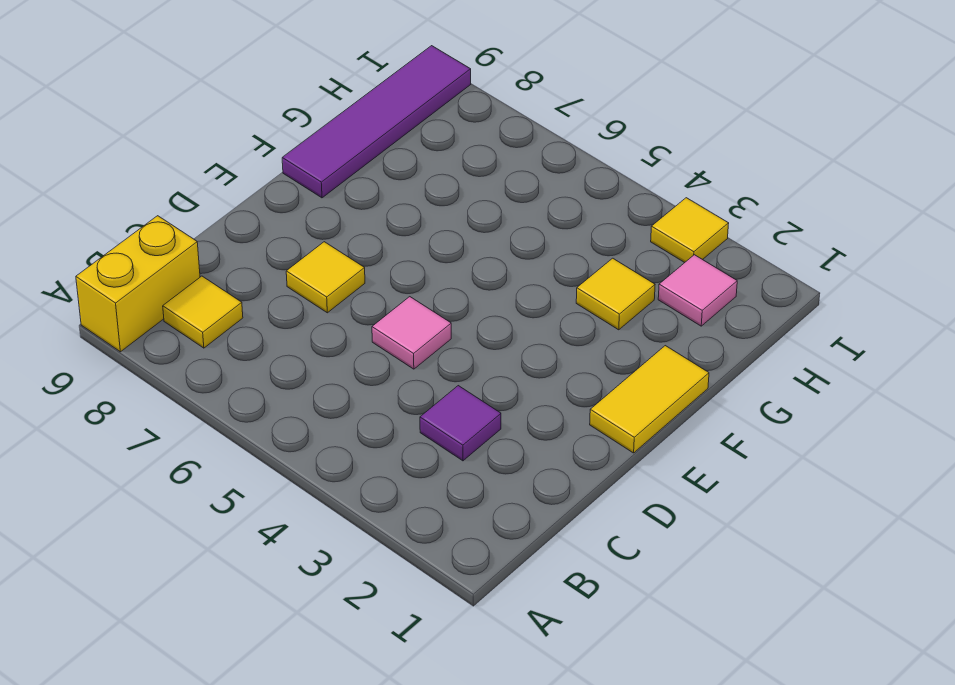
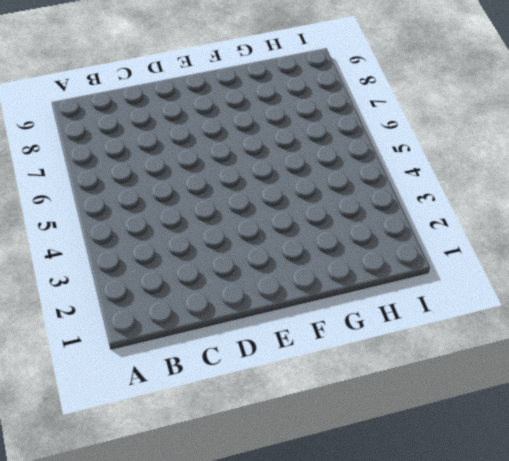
none -> yellow 1x2 brick [76,216,200,352]
none -> yellow 1x1 tile [163,276,243,348]

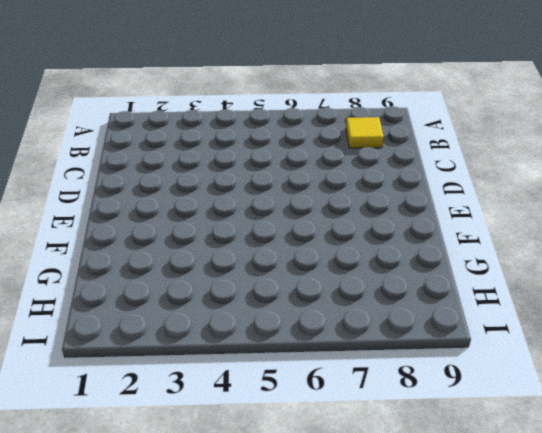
none -> yellow 1x2 brick [76,216,200,352]
none -> purple 1x1 tile [420,386,501,461]

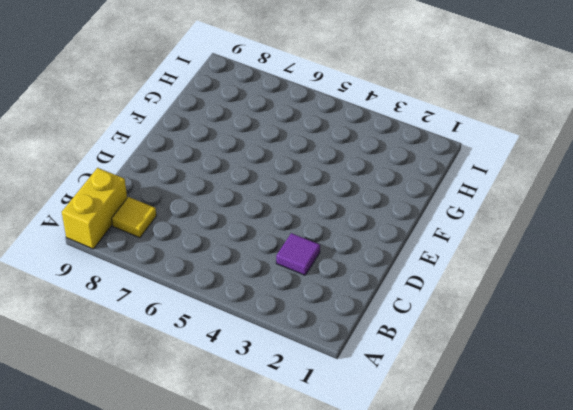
none -> pink 1x1 tile [372,297,451,369]
none -> yellow 1x1 tile [286,242,365,313]

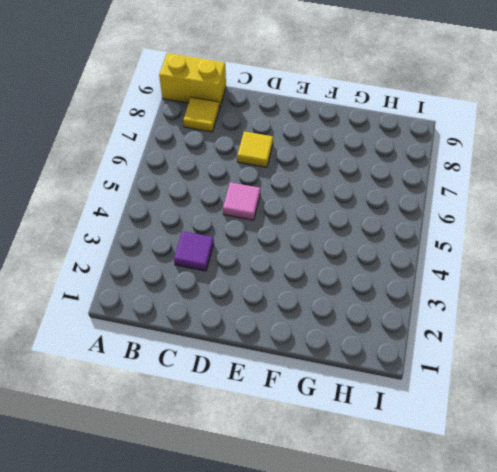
none -> yellow 1x2 tile [590,346,709,453]
none -> purple 1x4 tile [282,46,471,198]

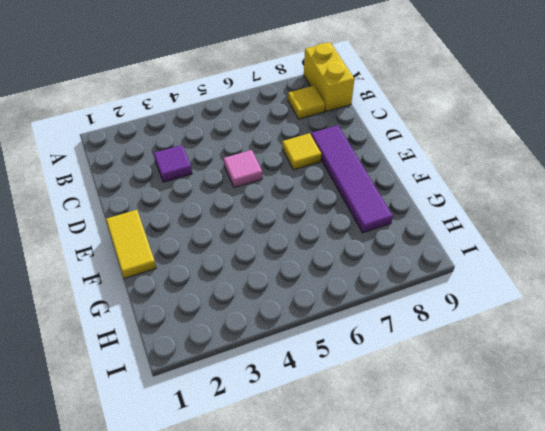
purple 1x4 tile [311,125,393,233] -> purple 1x4 tile moved to [282,46,471,198]
none -> yellow 1x1 tile [576,258,655,330]
none -> pink 1x1 tile [658,255,737,326]

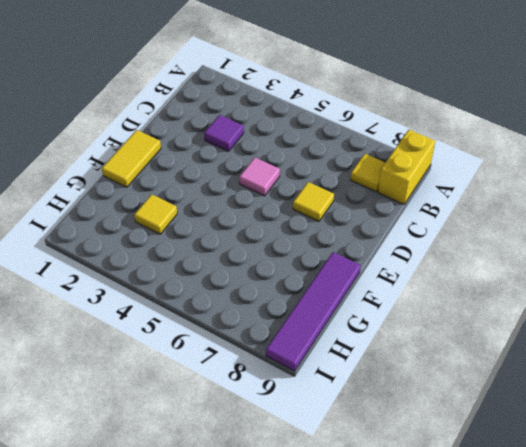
none -> pink 1x1 tile [658,255,737,326]
none -> yellow 1x1 tile [651,198,729,262]

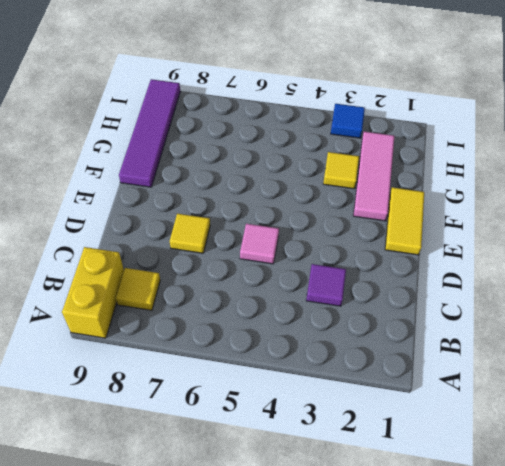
pink 1x3 tile [353,132,394,221] -> pink 1x1 tile [658,255,737,326]
blue 1x1 tile [331,104,365,138] -> yellow 1x1 tile [651,198,729,262]

